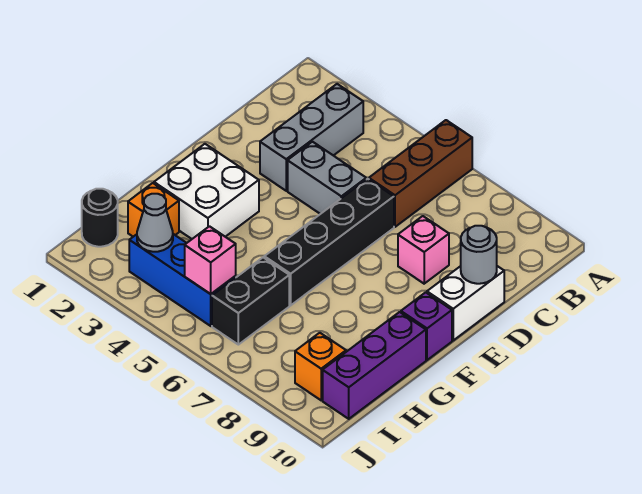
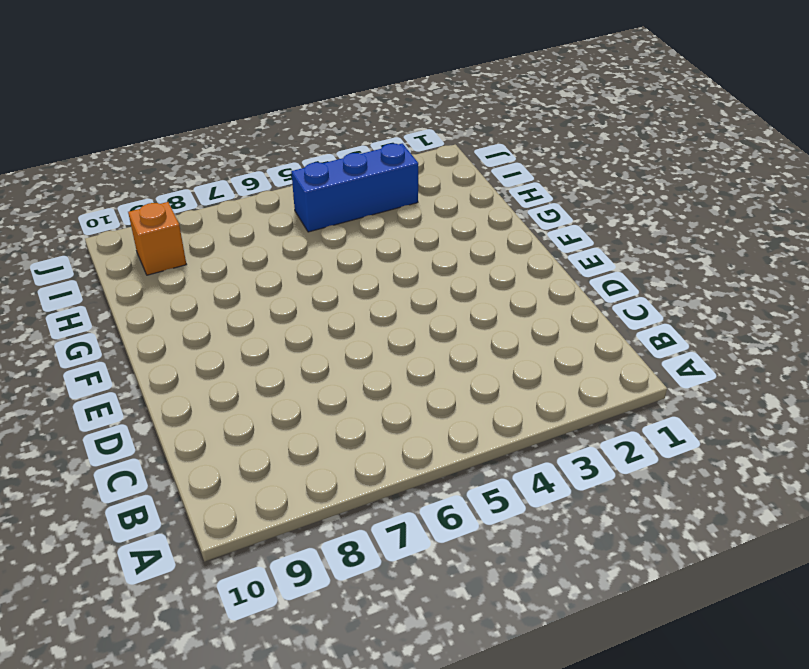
none -> brown 1x3 brick [369,120,472,227]
none -> grey 1x3 brick [260,84,363,191]
none -> grey 1x2 brick [288,142,366,214]

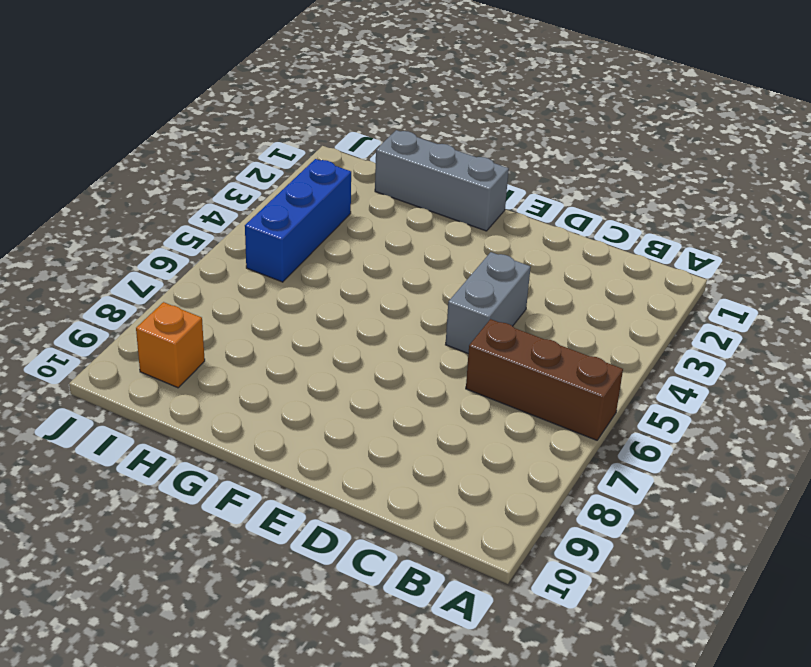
grey 1x3 brick [375,130,509,231] -> grey 1x3 brick moved to [260,84,363,191]
none -> black 1x4 brick [264,179,394,305]
none -> pink 1x1 brick [398,216,449,284]
none -> white 1x2 brick [427,266,504,340]

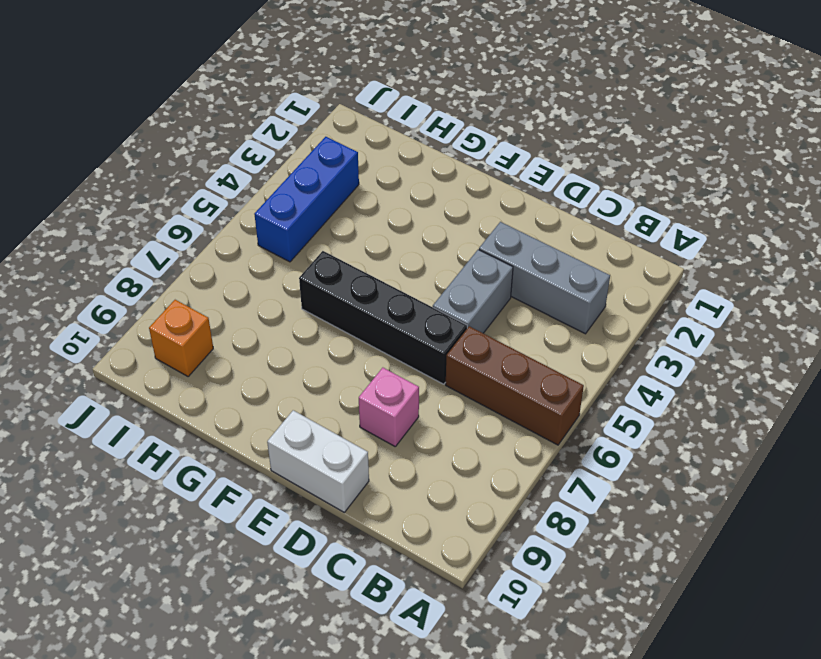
none -> white 2x2 brick [154,144,259,239]
none -> purple 1x1 brick [401,292,452,360]
none -> purple 1x3 brick [323,312,426,419]

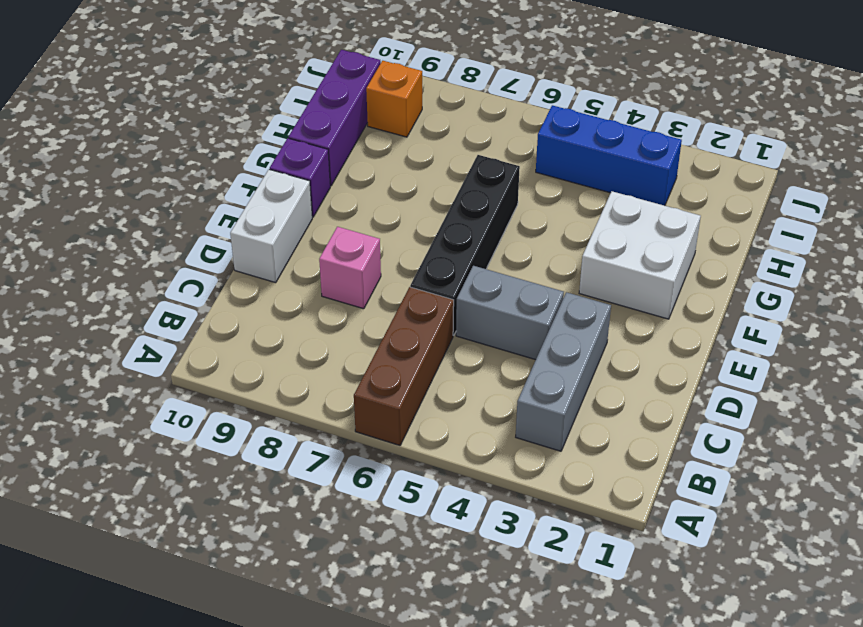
none -> orange 1x1 brick [128,183,179,237]
none -> black 1x2 brick [212,257,289,345]
none -> black 1x1 round brick [82,189,118,247]

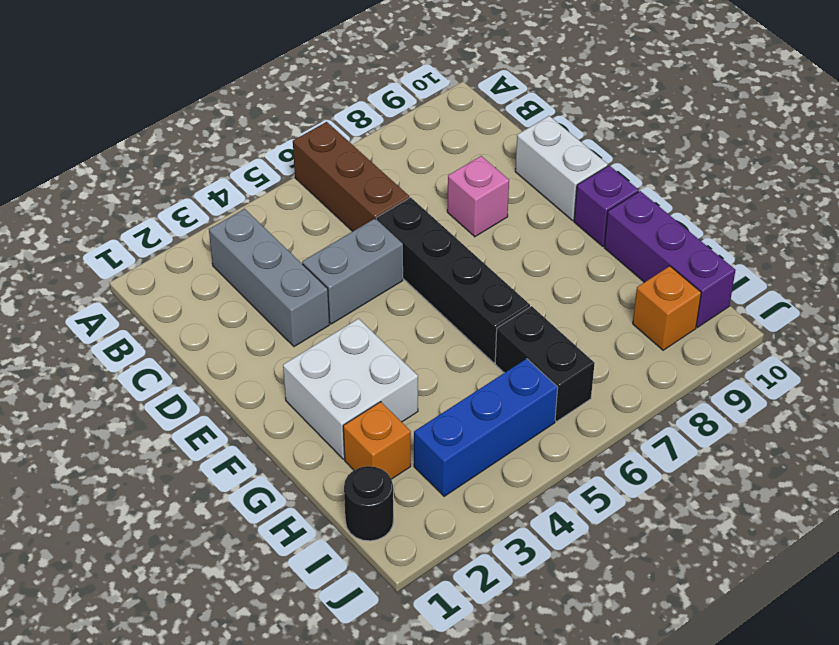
none -> grey 1x1 round brick [461,226,497,284]
none -> grey 1x1 cone [137,194,173,252]
none -> pink 1x1 brick [185,226,236,294]

